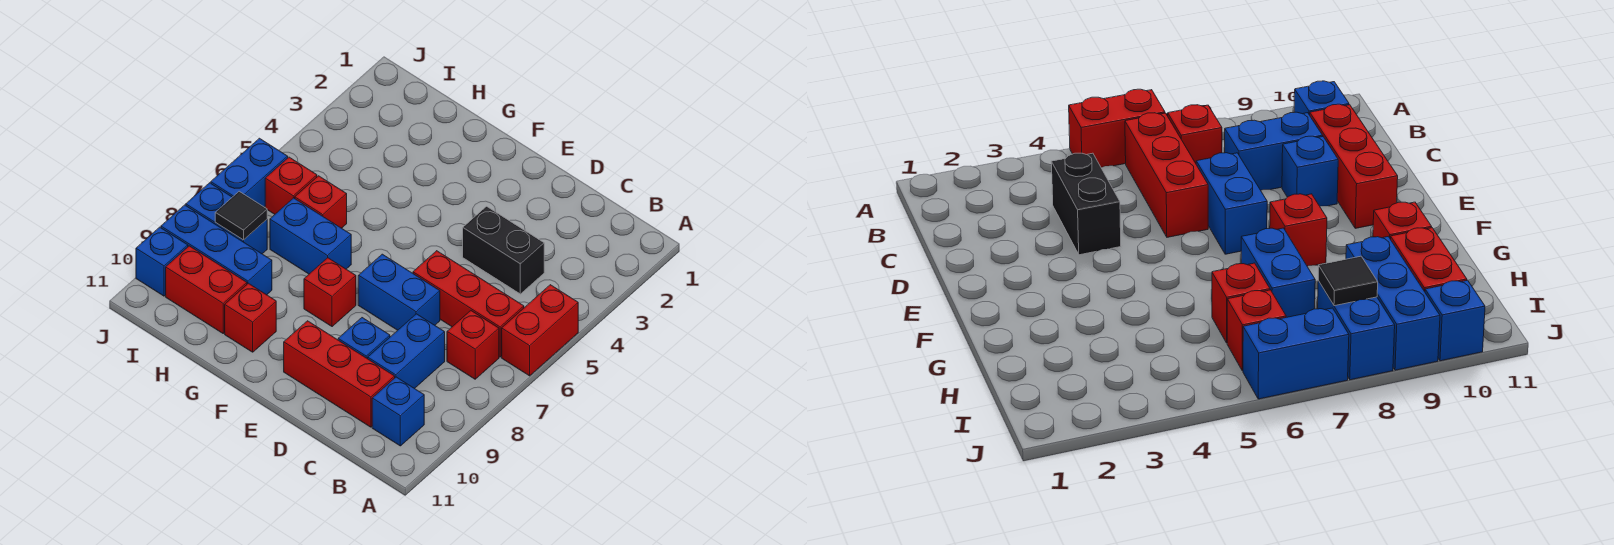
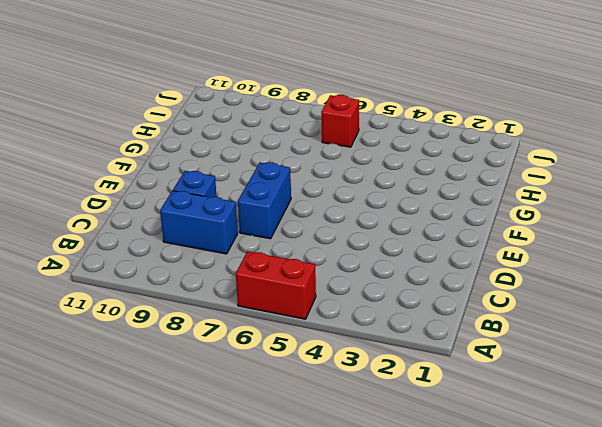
none -> red 1x3 brick [413,251,524,357]
none -> red 1x1 brick [447,311,499,379]
none -> blue 1x1 brick [372,377,424,446]

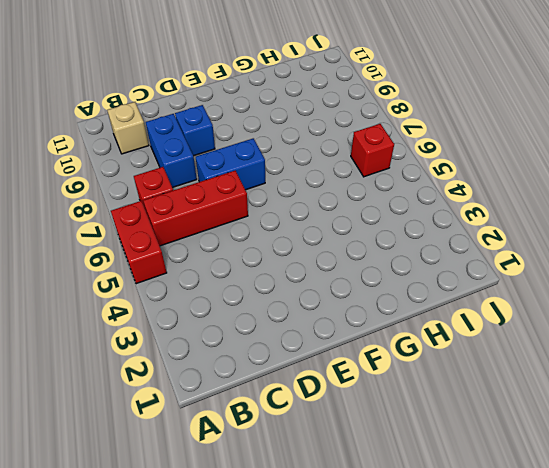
tan 1x1 brick [107,102,149,154] -> blue 1x1 brick [372,377,424,446]
none -> black 1x2 brick [463,206,544,294]
none -> red 1x3 brick [284,321,395,427]
none -> red 1x1 brick [304,258,356,327]

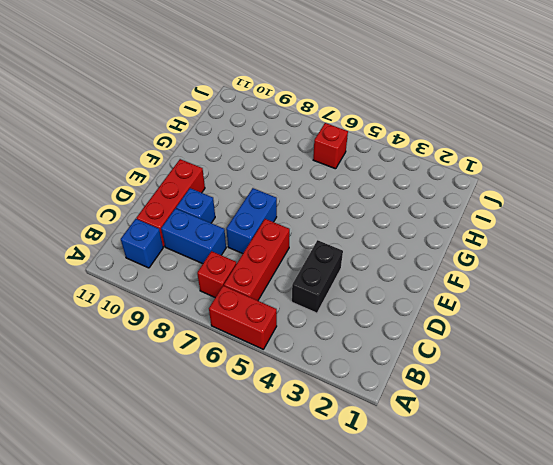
none -> red 1x1 brick [304,258,356,327]
none -> blue 1x2 brick [270,198,351,274]
none -> red 1x1 brick [225,283,276,352]

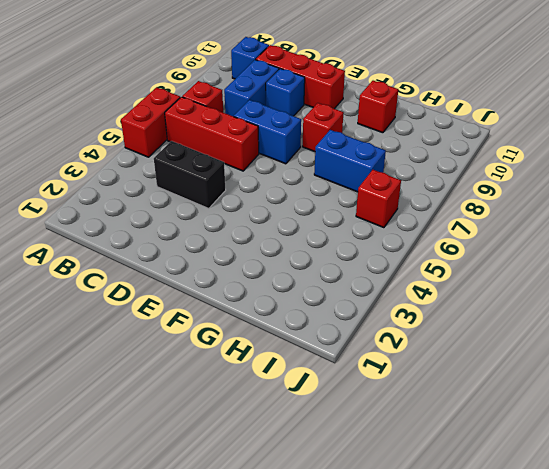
none -> red 1x1 brick [295,176,347,228]
none -> blue 1x3 brick [161,205,272,295]
none -> red 1x2 brick [166,246,247,333]

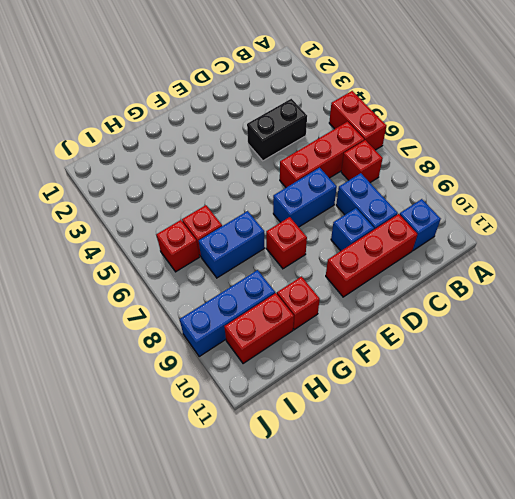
none -> blue 1x2 brick [186,183,267,254]
none -> blue 1x2 brick [211,138,288,207]
none -> blue 1x1 brick [136,227,188,296]

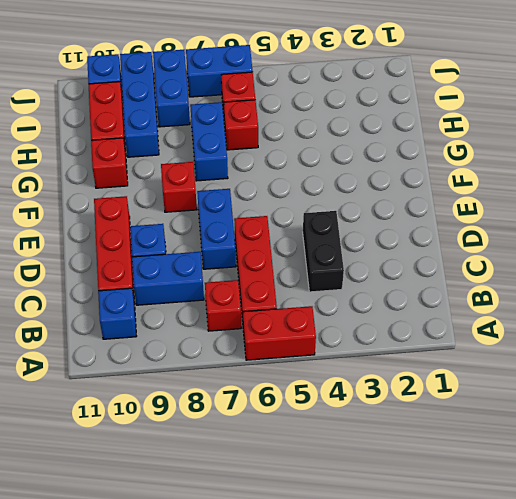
none -> black 1x1 tile [215,191,267,240]

